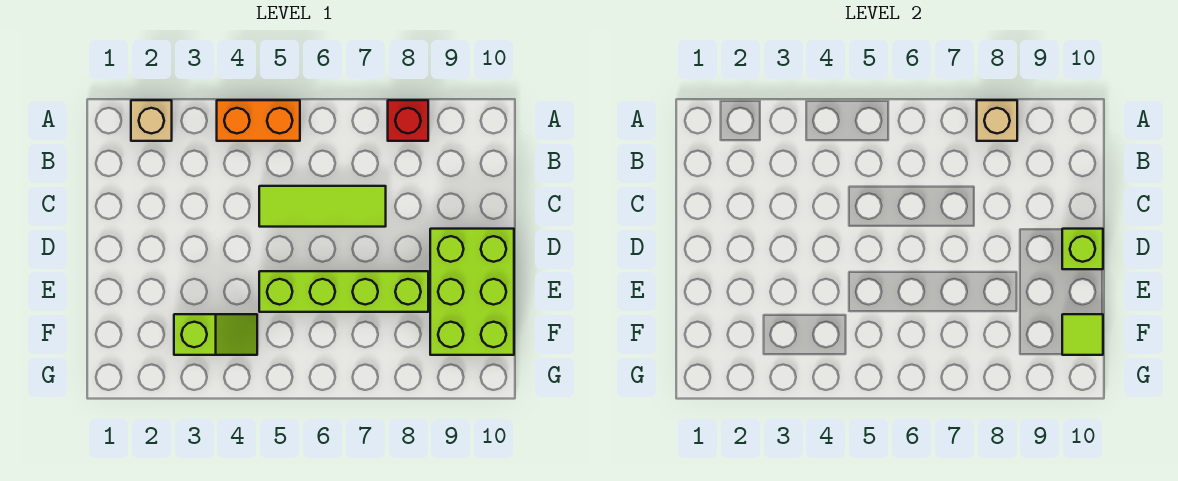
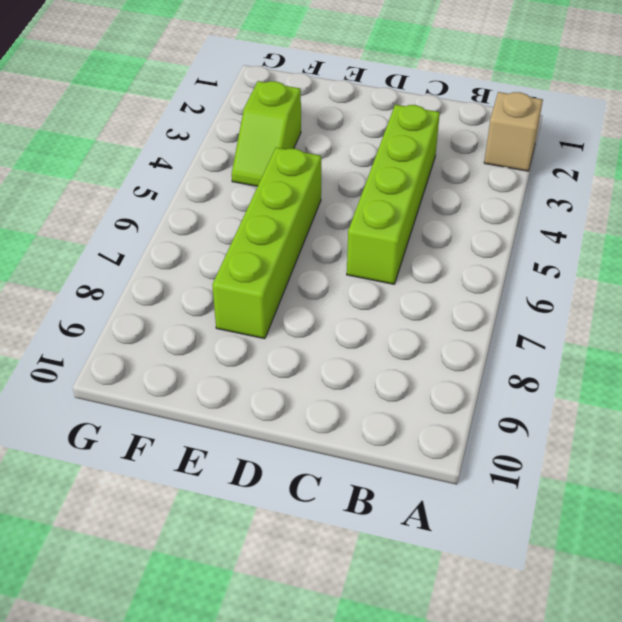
lime 1x4 brick [347,105,440,284] -> lime 1x3 tile [259,186,386,227]
none -> orange 1x2 brick [217,100,300,141]
none -> red 1x1 brick [388,100,428,141]

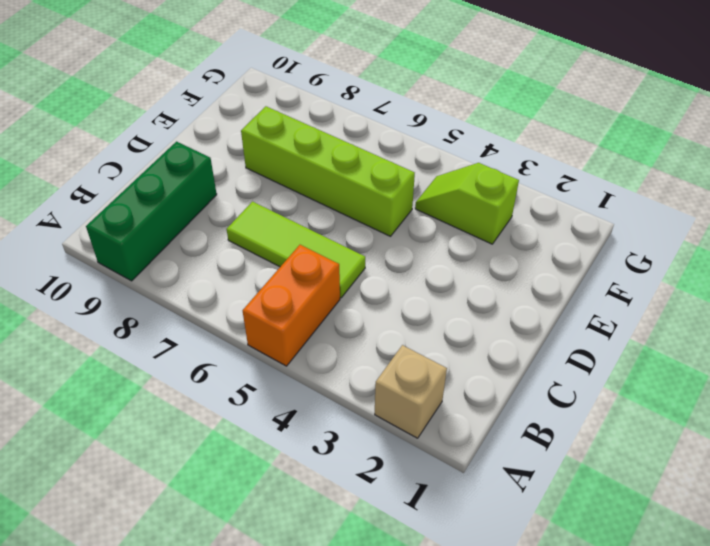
orange 1x2 brick [243,245,340,366] -> orange 1x2 brick turned to [217,100,300,141]
green 1x3 brick [86,142,217,281] -> none
none -> red 1x1 brick [388,100,428,141]
none -> lime 2x3 brick [430,229,514,355]

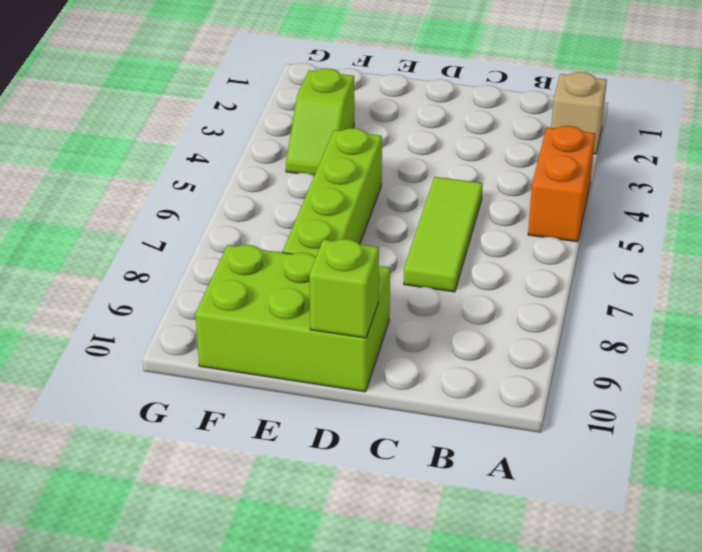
none -> red 1x1 brick [388,100,428,141]
none -> tan 1x1 brick [977,100,1017,141]

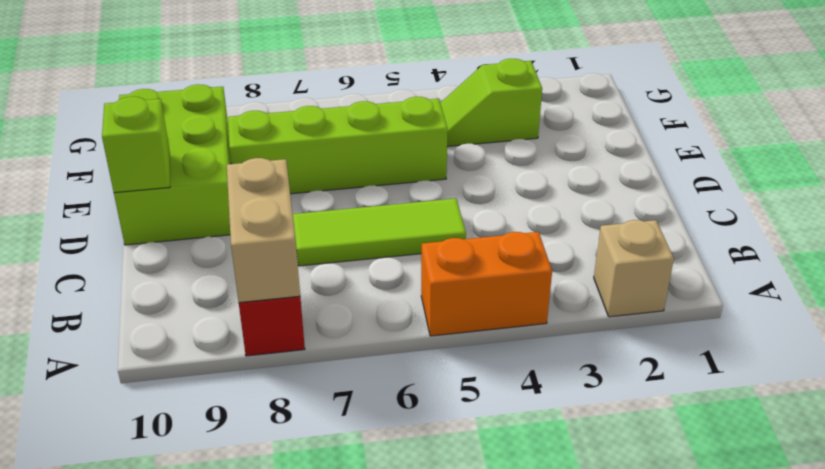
tan 1x2 brick [227,158,300,303] -> tan 1x1 brick [977,100,1017,141]
none -> lime 1x1 tile [1062,314,1103,355]

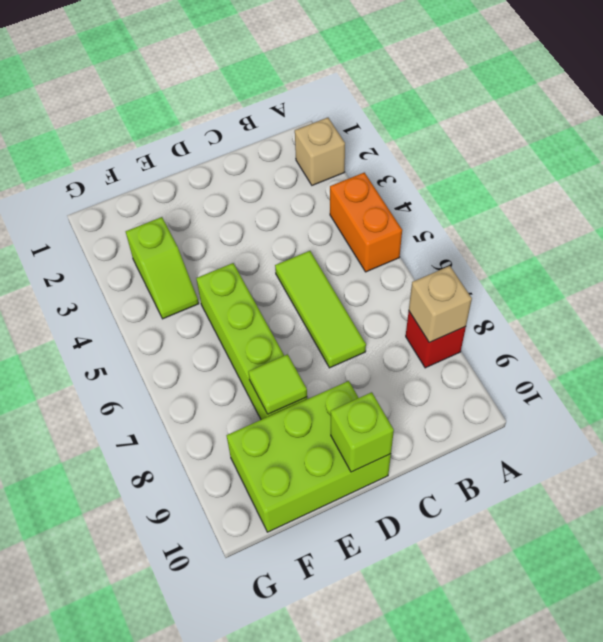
lime 1x1 tile [248,354,307,414] -> lime 1x1 tile moved to [1062,314,1103,355]

